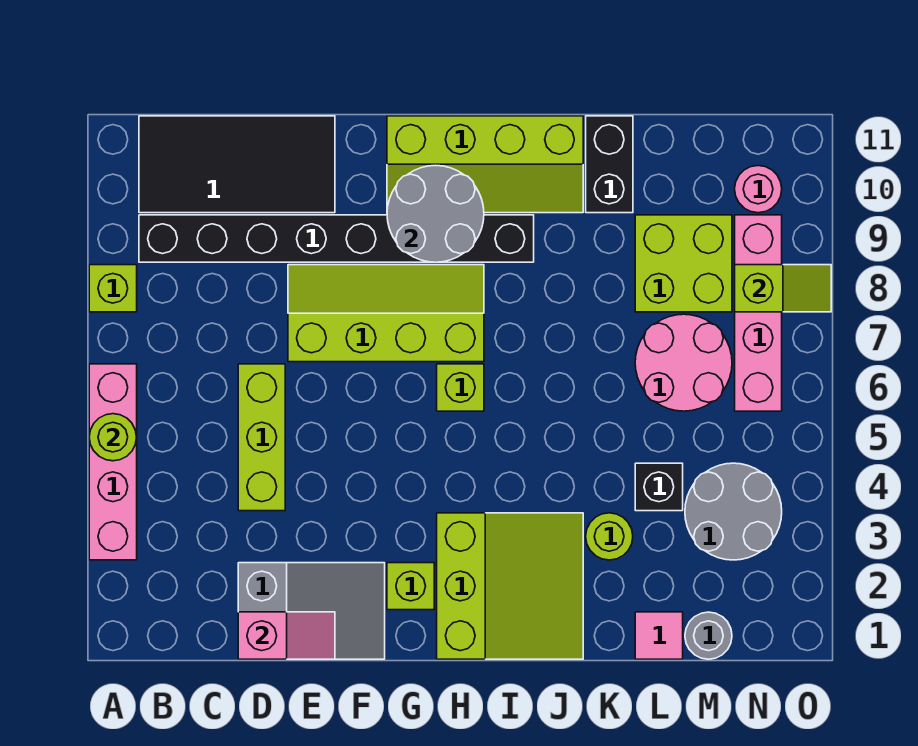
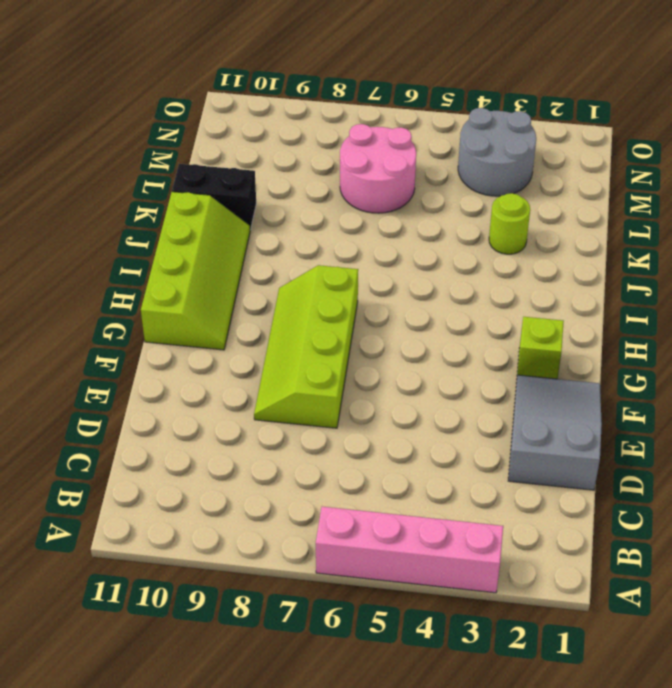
none -> lime 1x1 brick [89,265,137,312]
none -> black 1x8 brick [139,215,534,262]
none -> black 2x4 tile [139,116,335,213]

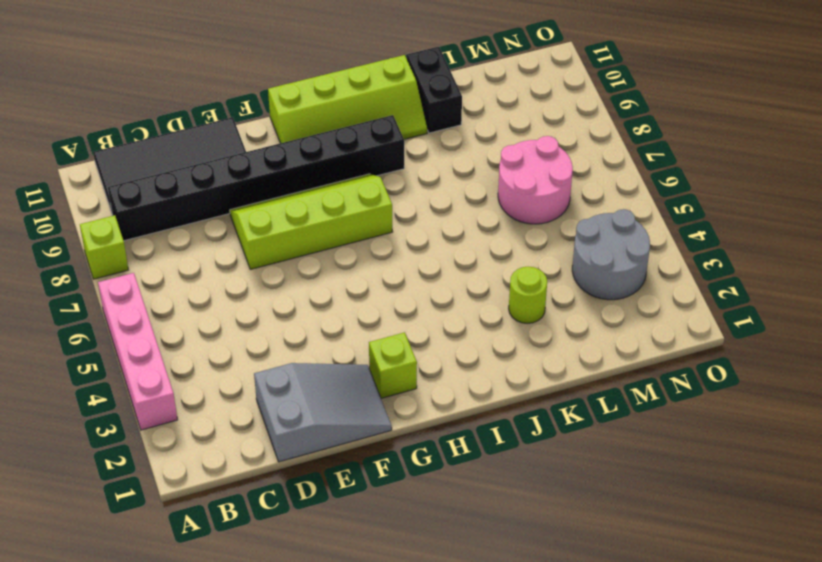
none -> lime 1x3 brick [238,364,285,511]
none -> lime 3x3 slope [437,513,583,659]
none -> lime 1x1 brick [437,364,484,411]

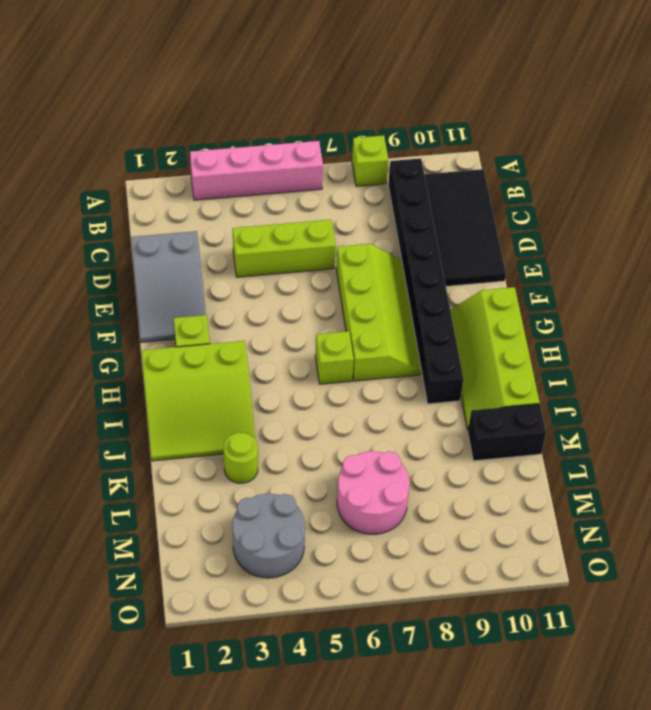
none -> pink 1x1 tile [635,612,683,659]
none -> black 1x1 brick [635,463,683,511]
none -> lime 2x2 brick [635,215,732,312]

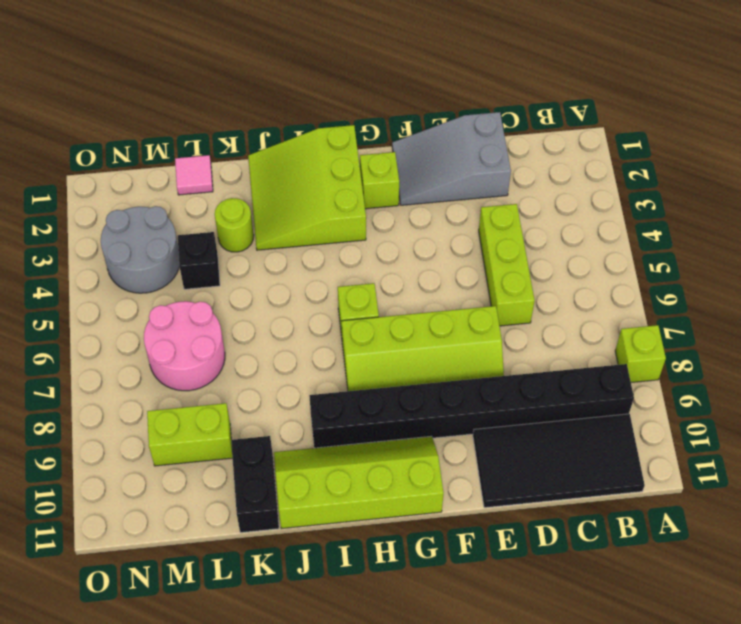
lime 1x2 brick [147,403,233,466] -> lime 2x2 brick [635,215,732,312]
none -> pink 1x4 brick [89,364,137,560]
none -> grey 1x1 round brick [685,612,732,659]
none -> pink 1x4 brick [735,215,782,411]

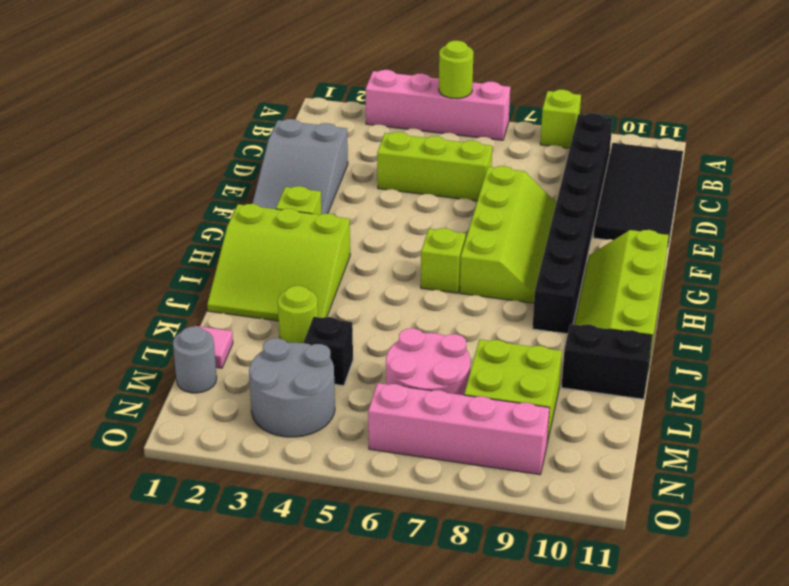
none -> pink 1x1 round brick [735,166,782,213]
none -> pink 1x2 slope [238,612,335,659]
none -> grey 2x2 round brick [387,165,484,262]

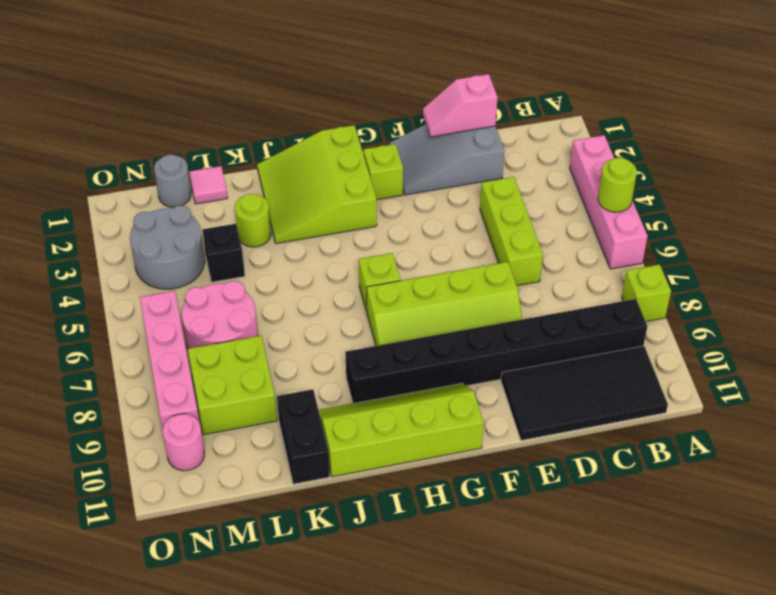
none -> grey 2x2 round brick [387,165,484,262]
none -> lime 1x2 slope [735,265,831,312]

